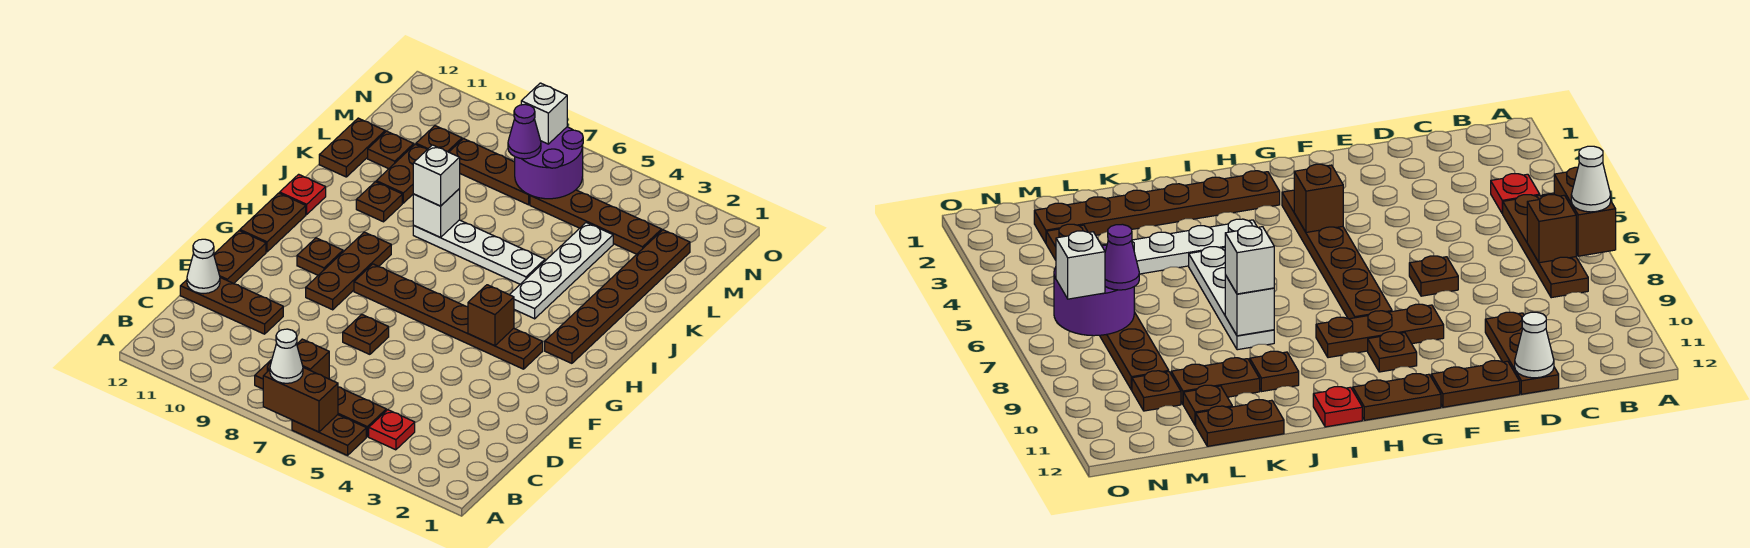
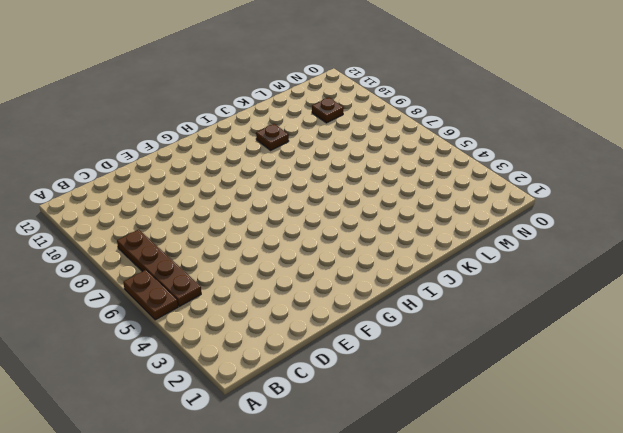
none -> red 1x1 plate [369,410,415,450]
none -> brown 1x3 plate [180,278,283,334]
none -> brown 1x1 plate [343,314,389,354]
none -> brown 1x2 plate [214,231,266,283]

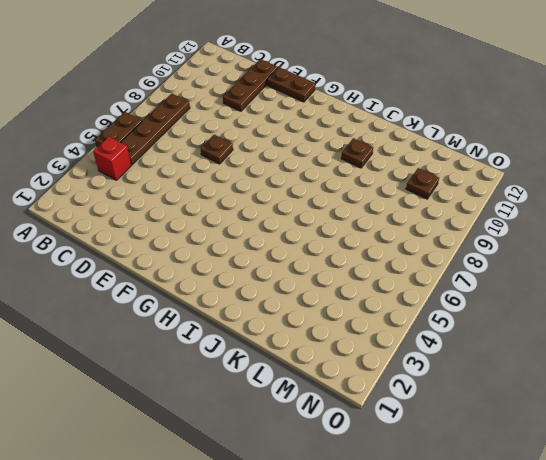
red 1x1 brick [93,137,131,180] -> red 1x1 plate [369,410,415,450]
none -> brown 1x3 plate [306,232,391,310]
none -> brown 1x6 plate [354,264,543,369]
none -> brown 1x1 plate [297,238,343,275]
none -> brown 1x2 plate [240,193,306,252]

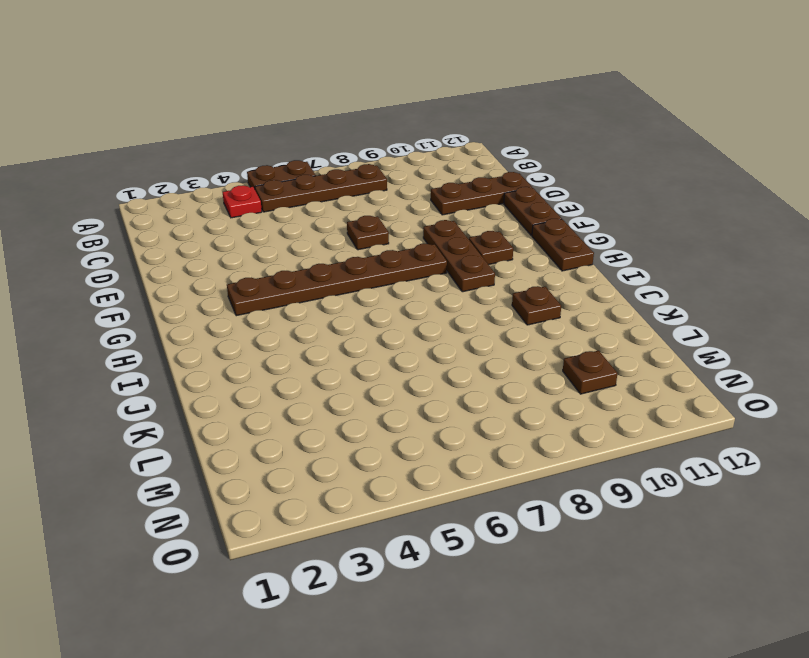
none -> brown 1x6 plate [545,230,690,363]
none -> white 1x4 plate [510,223,613,319]
none -> red 1x1 plate [280,174,326,214]
none -> white 1x4 plate [413,220,545,284]

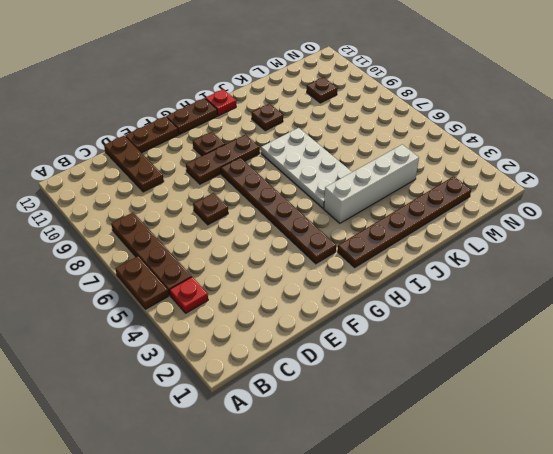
white 1x4 brick [324,145,419,223] -> white 1x4 plate [510,223,613,319]
white 2x4 plate [261,128,352,208] -> white 1x4 plate [413,220,545,284]
none -> brown 1x2 plate [376,144,427,203]
none -> brown 1x2 plate [319,118,385,177]
none -> brown 1x1 plate [368,131,414,169]
none -> brown 1x4 plate [530,190,662,254]

